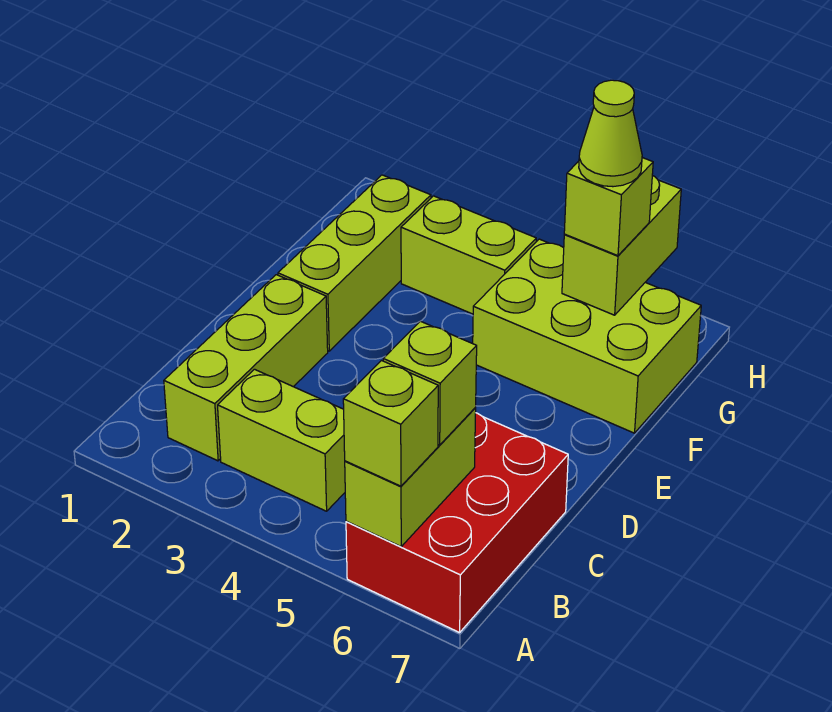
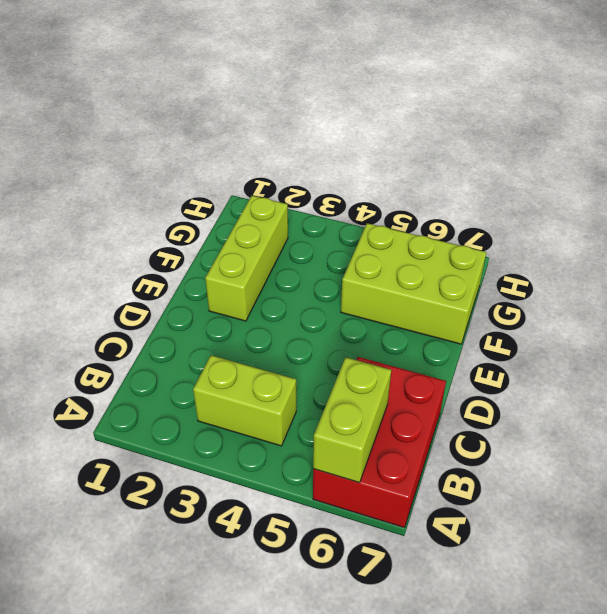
none -> lime 1x3 brick [164,275,328,461]
none -> lime 1x2 brick [401,196,536,314]
none -> lime 1x2 brick [562,175,681,315]

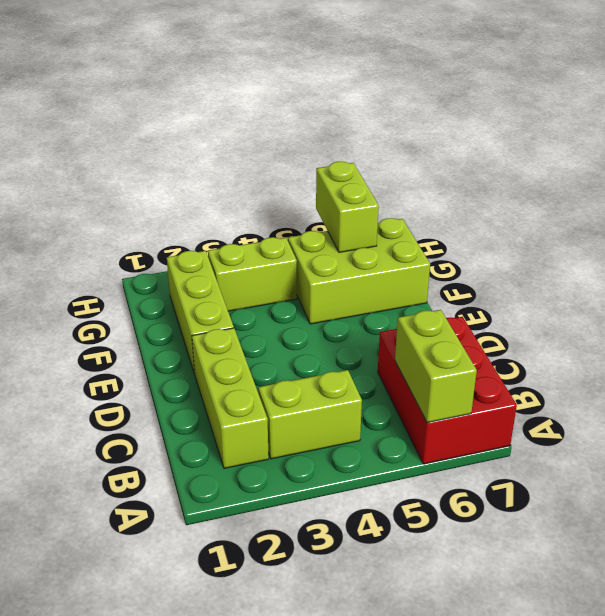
none -> lime 1x1 brick [343,361,438,486]
none -> lime 1x1 brick [383,321,477,445]
none -> lime 1x1 brick [564,158,653,256]

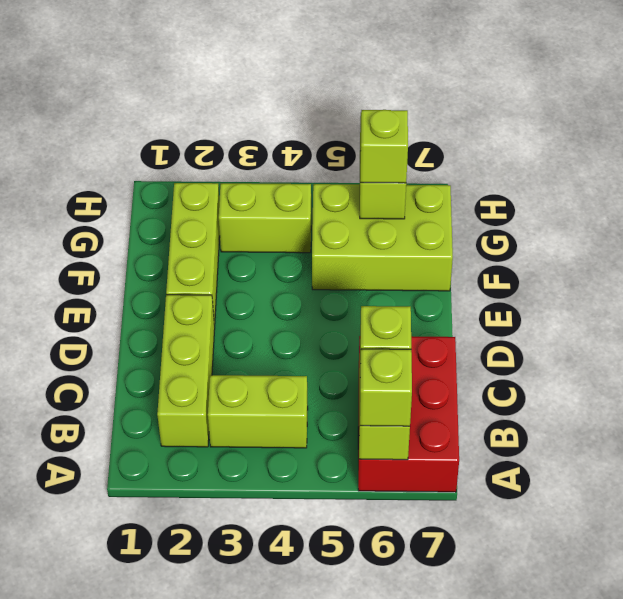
none -> lime 1x1 cone [579,80,642,187]

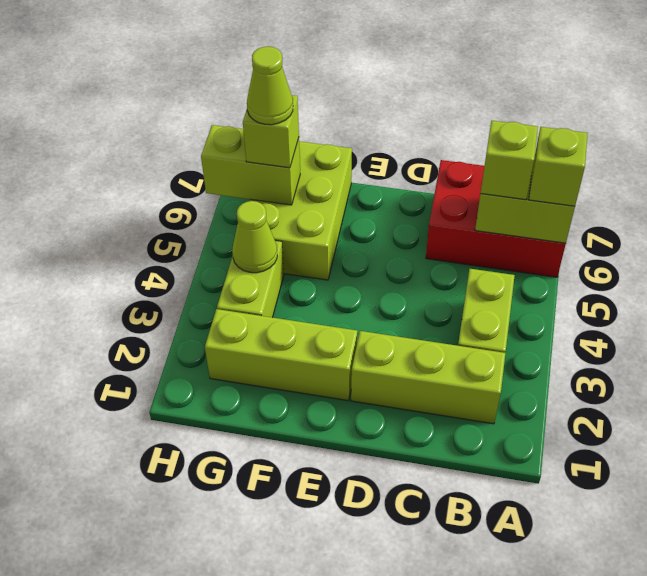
lime 1x1 cone [232,201,277,273] -> none

